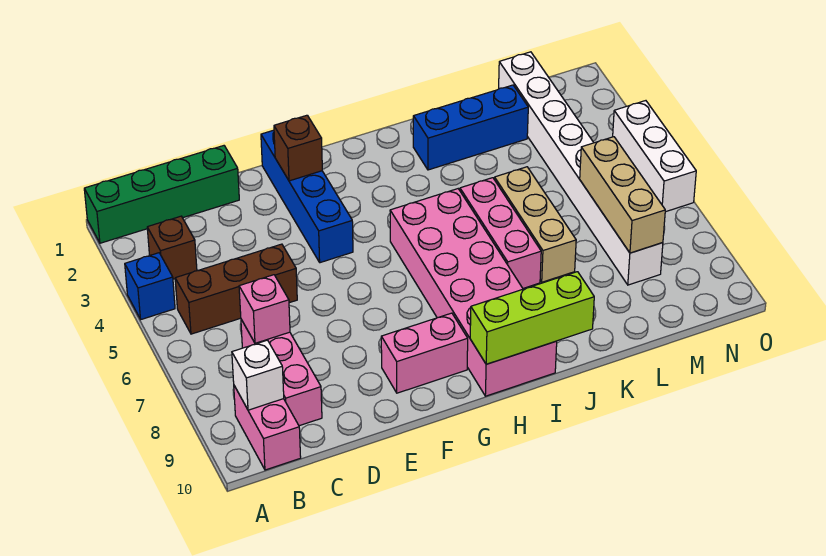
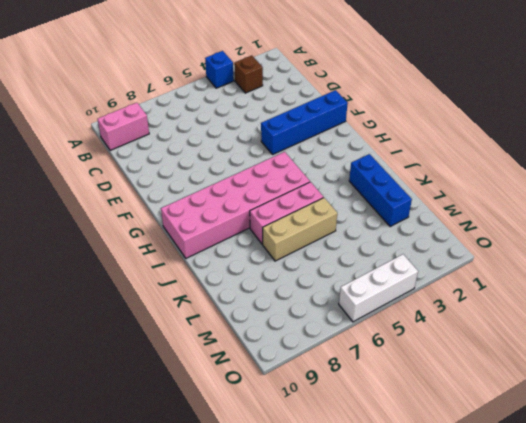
none -> green 1x4 brick [84,146,239,243]
none -> brown 1x3 brick [175,244,297,334]
none -> pink 1x3 brick [241,320,322,426]

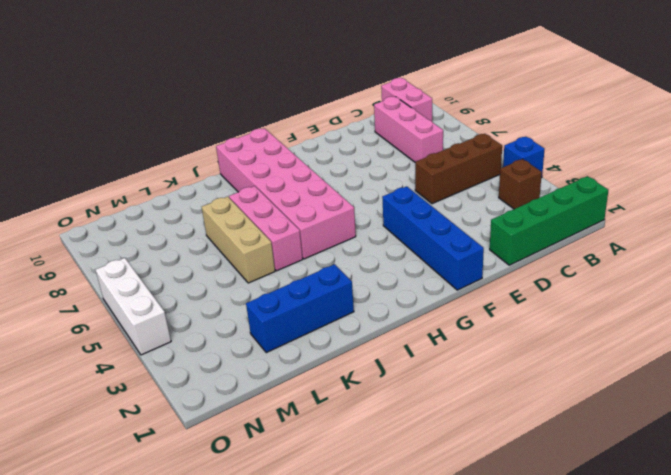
none -> pink 1x2 brick [381,313,468,393]
none -> white 1x8 brick [499,52,663,285]
none -> white 1x1 brick [232,340,284,410]

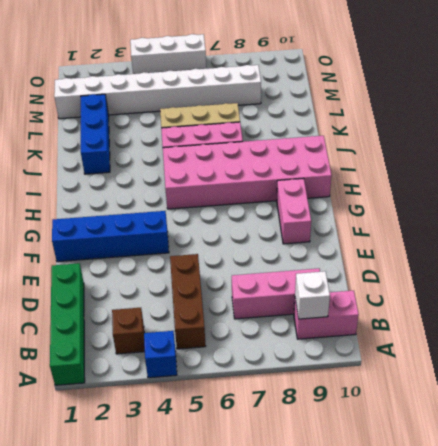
none -> pink 1x1 brick [239,275,290,343]
none -> brown 1x1 brick [274,115,322,181]
none -> lime 1x3 brick [470,272,594,364]

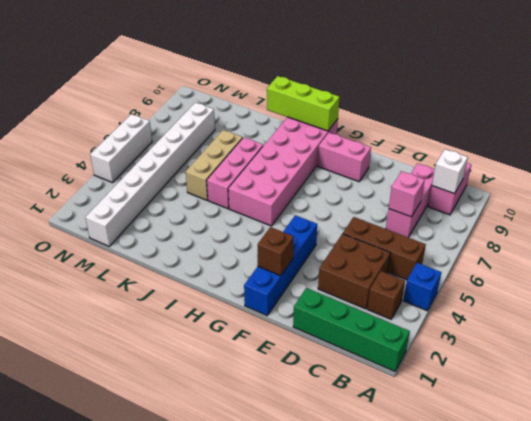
brown 2x2 brick [318,234,390,309] -> none
none -> blue 1x3 brick [413,85,528,170]
none -> tan 1x3 brick [580,137,665,253]

